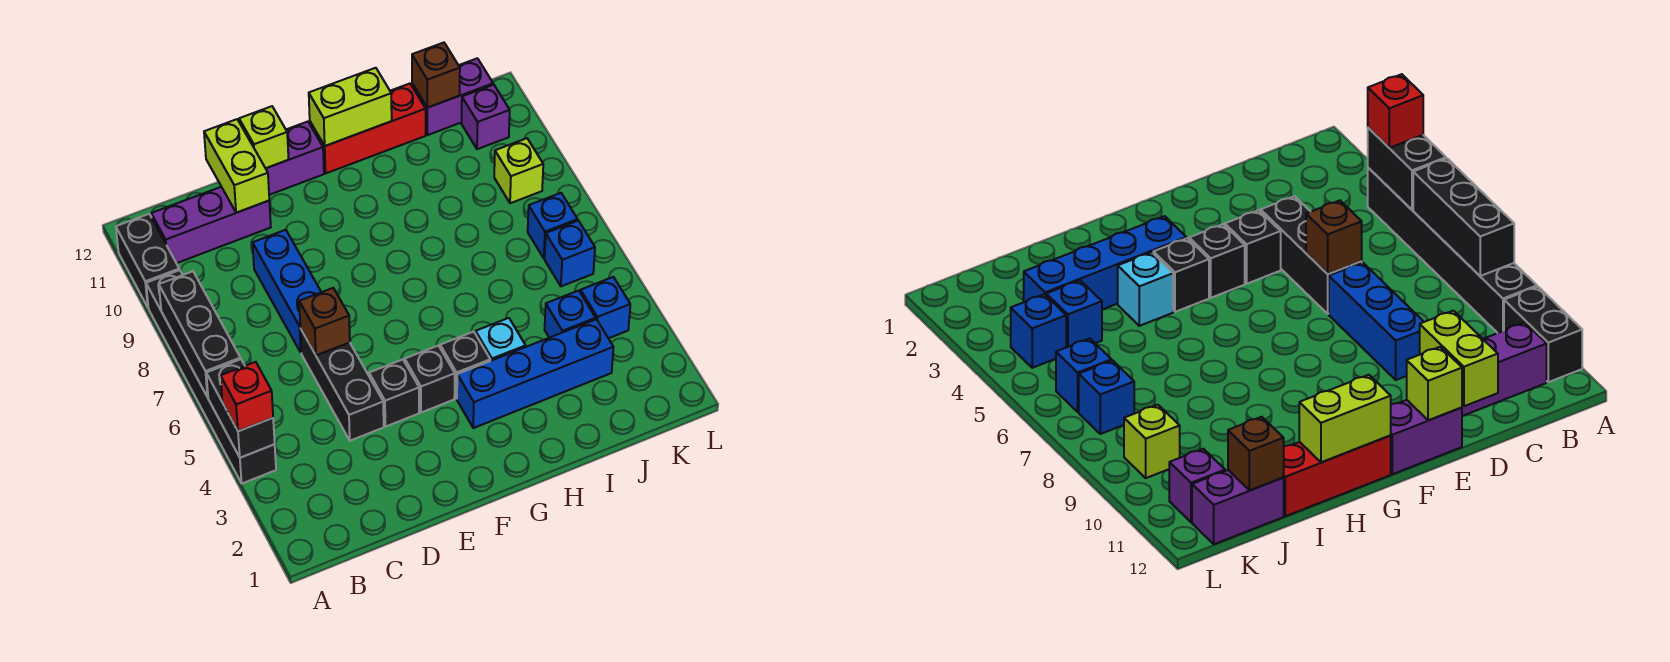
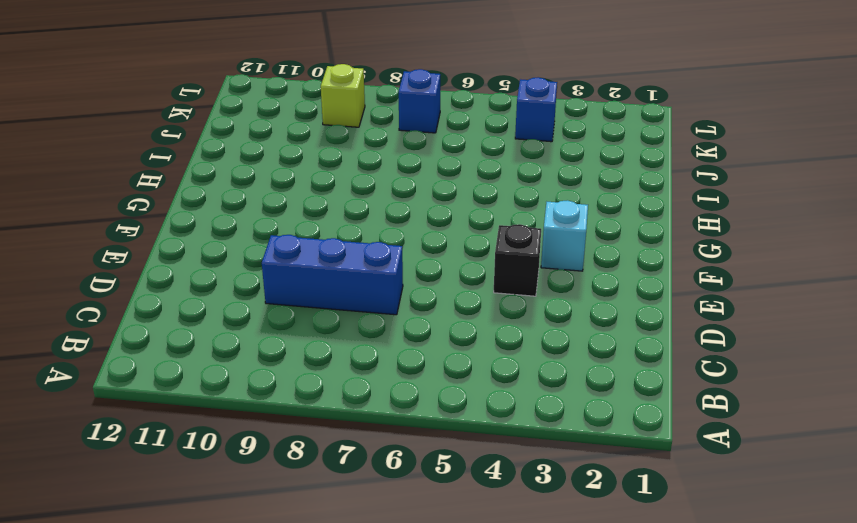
cyan 1x1 brick [541,200,588,271] -> cyan 1x1 brick moved to [476,318,526,361]
none -> black 1x6 brick [146,270,276,483]
none -> black 1x2 brick [116,214,179,307]
none -> purple 1x3 brick [151,187,271,263]

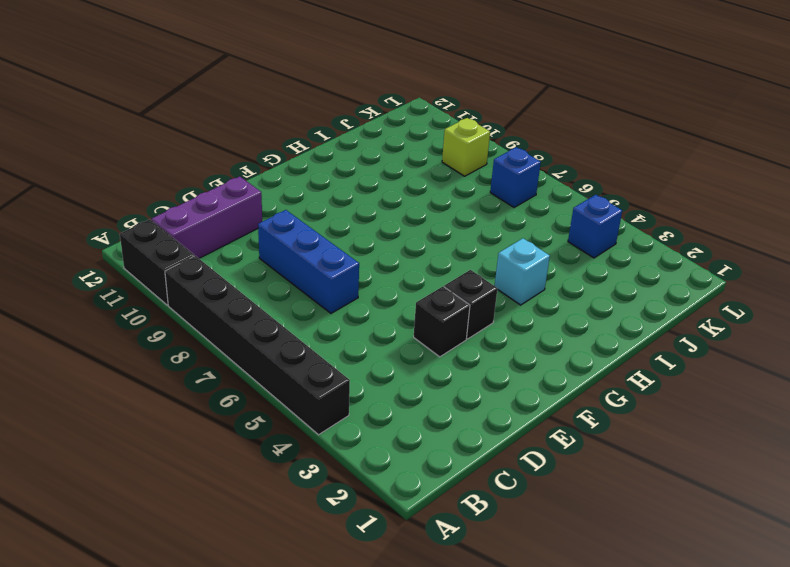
none -> black 1x3 brick [300,329,384,441]
none -> purple 1x2 brick [266,122,324,195]
none -> blue 1x4 brick [457,319,613,428]

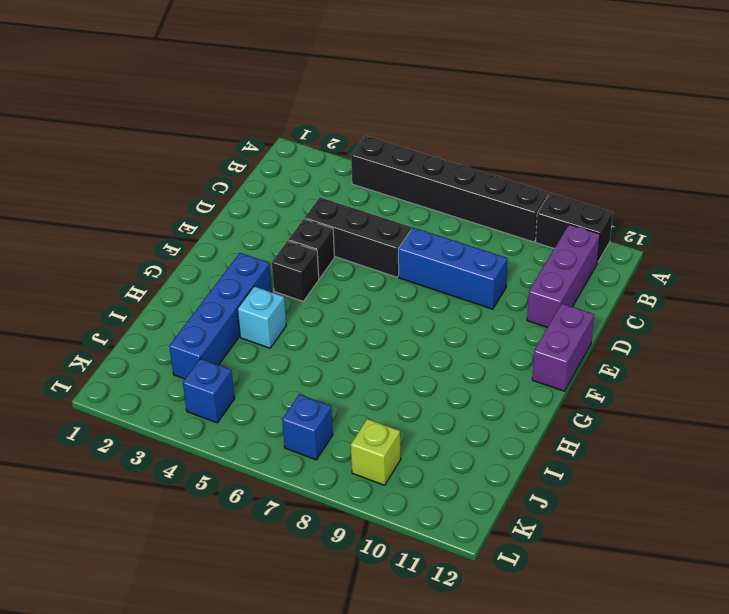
none -> black 1x1 brick [440,332,490,399]
none -> red 1x3 brick [310,84,426,173]
none -> blue 1x1 brick [545,291,596,338]

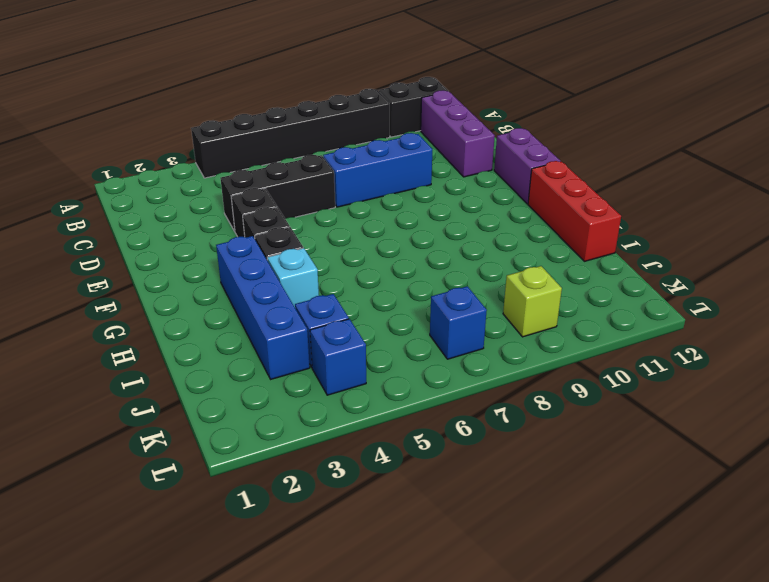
none -> purple 1x2 brick [412,58,493,135]
none -> blue 1x1 brick [545,221,595,286]
none -> purple 1x1 brick [461,85,510,149]

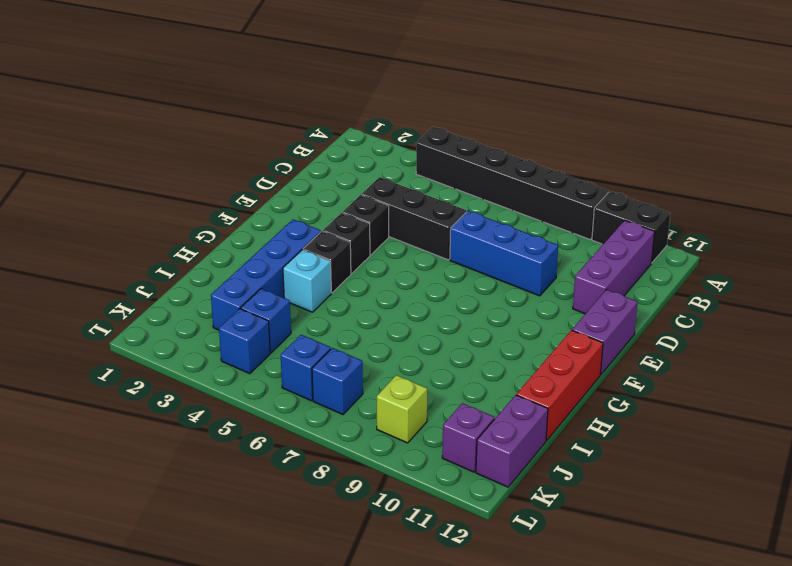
none -> black 1x2 brick [206,359,275,458]
none -> black 1x3 brick [159,271,240,397]
none -> brown 1x1 brick [299,288,350,355]

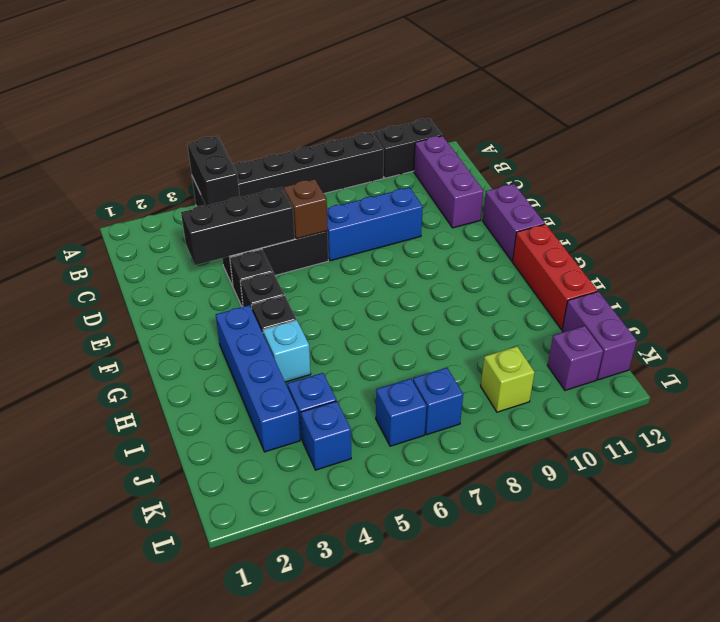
black 1x2 brick [187,136,240,206] -> black 1x2 brick turned to [206,359,275,458]
black 1x3 brick [181,187,295,265] -> black 1x3 brick moved to [159,271,240,397]
none -> lime 1x2 brick [204,119,269,213]
none -> lime 1x1 brick [239,106,288,168]
none -> lime 1x2 brick [309,68,392,146]

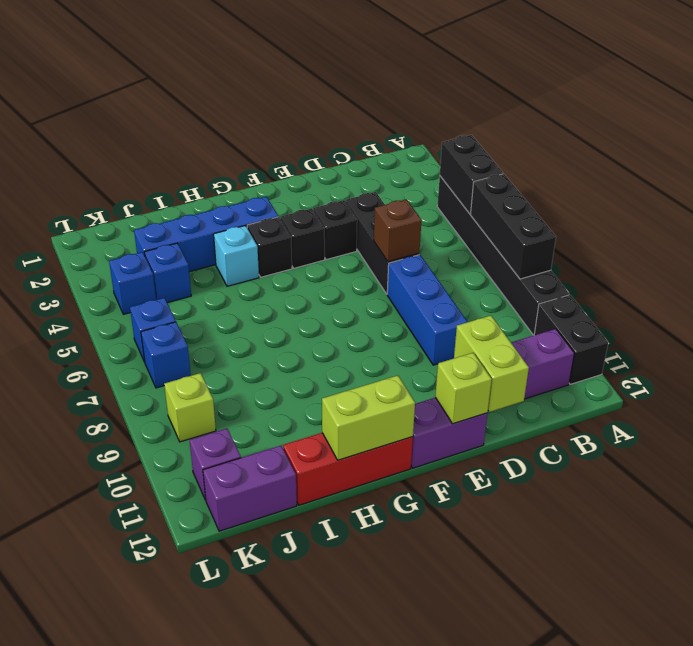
none -> brown 1x1 brick [412,43,460,108]
none -> red 1x1 brick [220,362,273,431]

